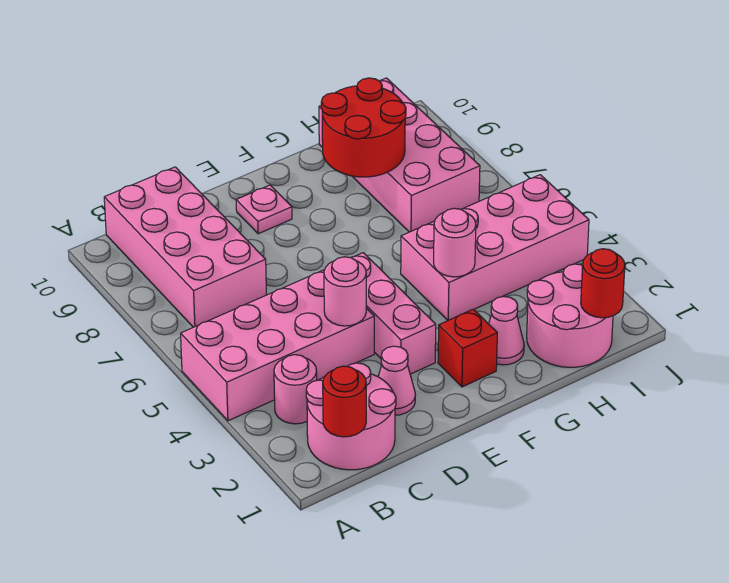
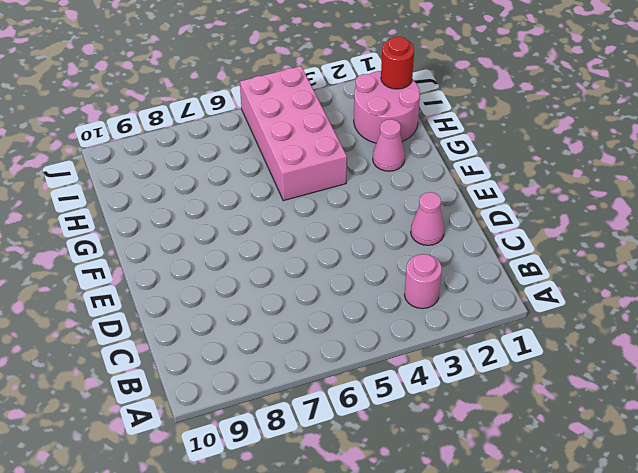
none -> pink 2x4 brick [181,270,374,421]
none -> pink 2x2 round brick [306,363,396,470]
none -> pink 2x4 brick [104,167,266,327]

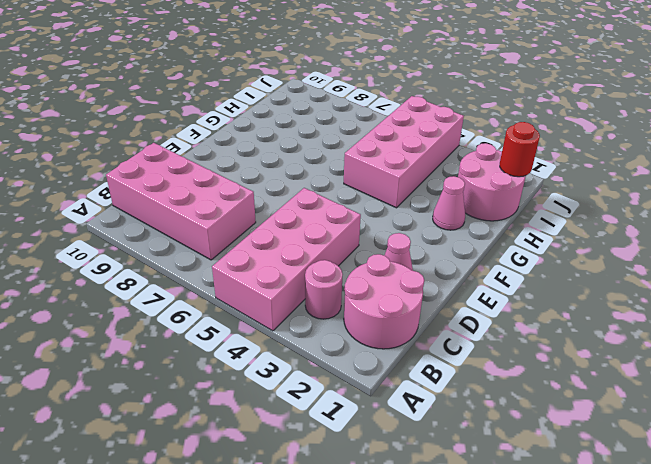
none -> pink 1x3 brick [351,253,436,374]
none -> pink 1x1 plate [236,185,292,234]
none -> red 1x1 brick [438,309,497,387]

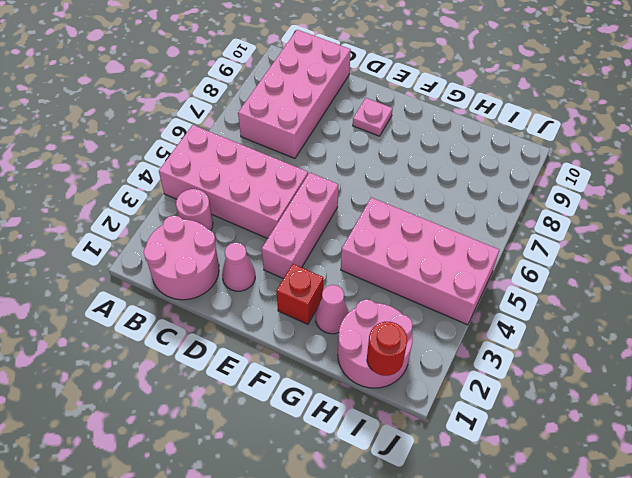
none -> pink 2x4 brick [319,78,480,232]
none -> red 1x1 round brick [323,366,366,437]
none -> pink 1x1 round brick [324,257,366,326]

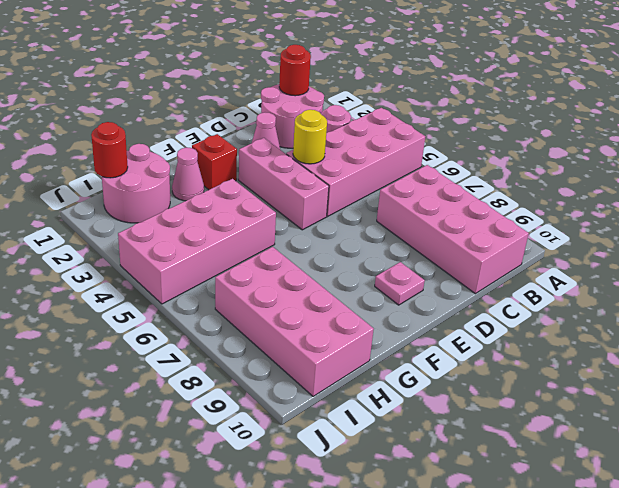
yellow 1x1 round brick [293,110,327,164] -> pink 1x1 round brick [324,257,366,326]
none -> pink 1x1 round brick [434,208,476,277]
none -> red 2x2 round brick [321,78,406,177]

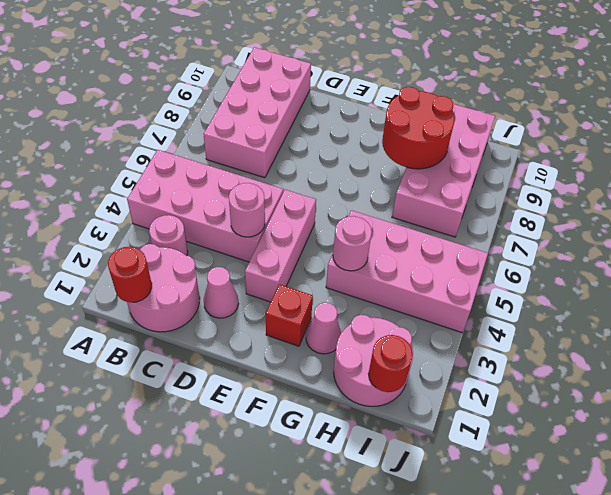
none -> pink 1x1 plate [236,185,292,234]

